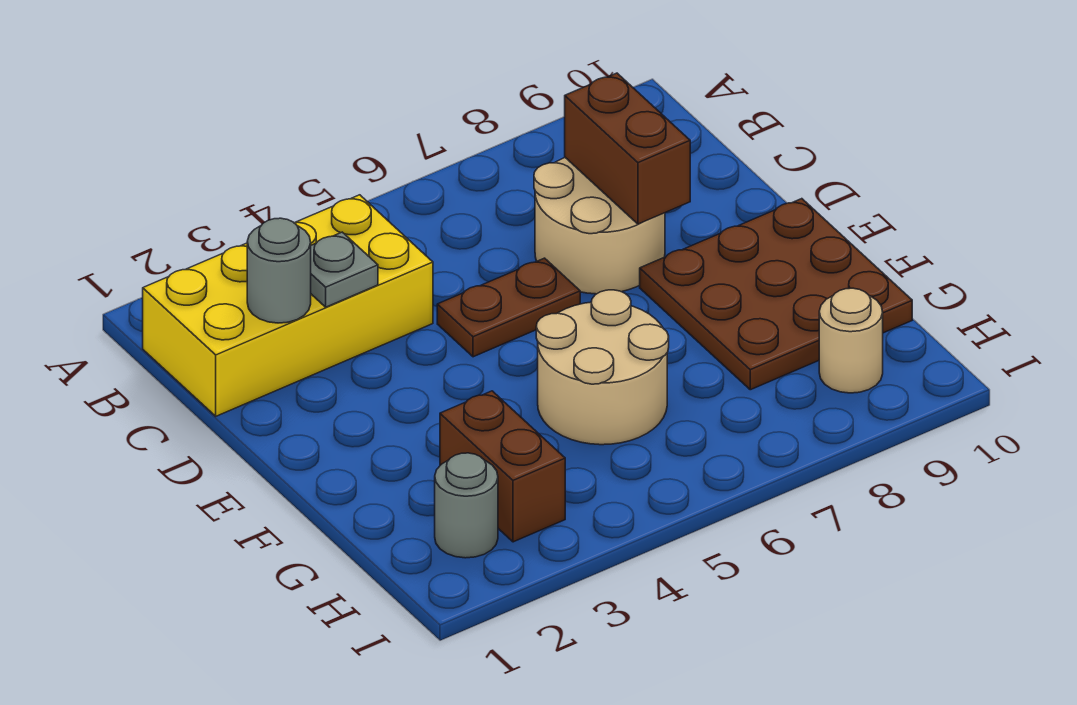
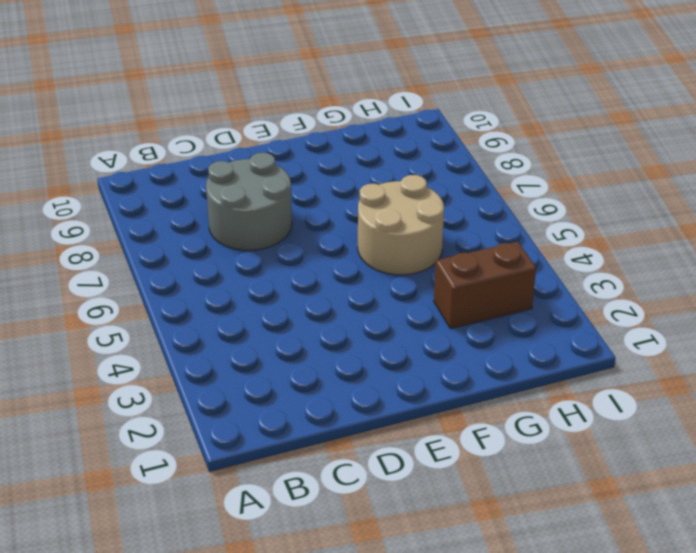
grey 2x2 round brick [206,153,292,250] -> tan 2x2 round brick [534,158,665,294]
none -> yellow 2x4 brick [143,195,433,416]
none -> brown 1x2 plate [437,258,580,357]

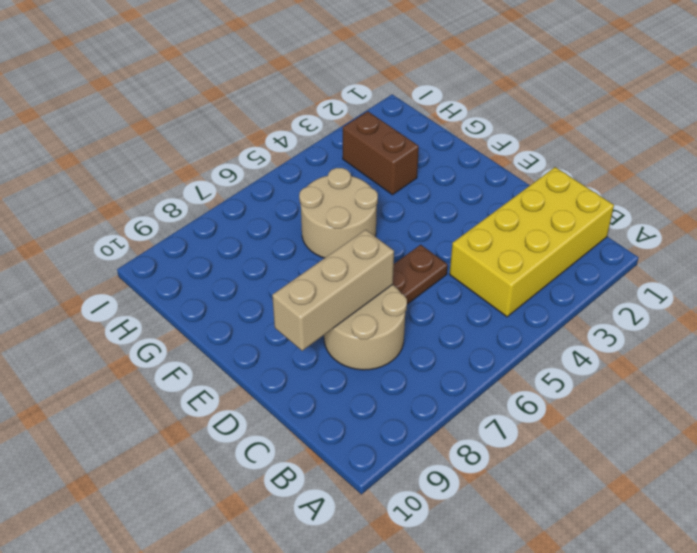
tan 1x3 brick [272,230,394,351] -> brown 1x2 brick [565,73,690,224]
none -> brown 3x3 plate [640,199,912,390]
none -> grey 1x1 round brick [435,453,498,558]

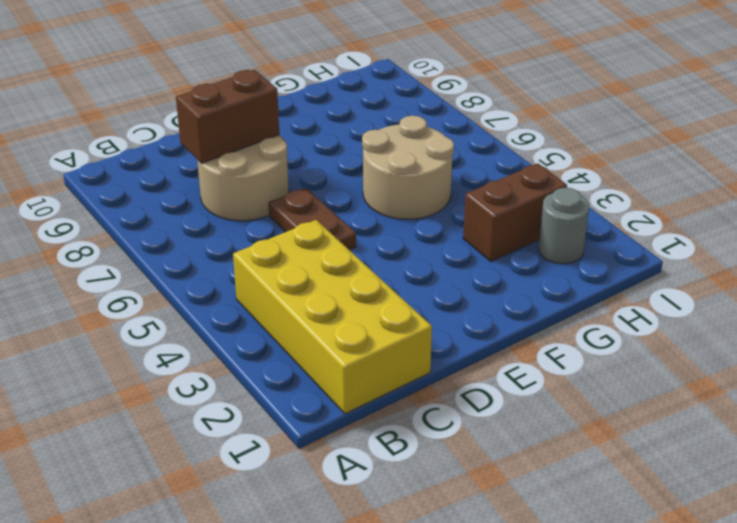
none -> brown 3x3 plate [640,199,912,390]
none -> tan 1x1 round brick [819,288,883,393]

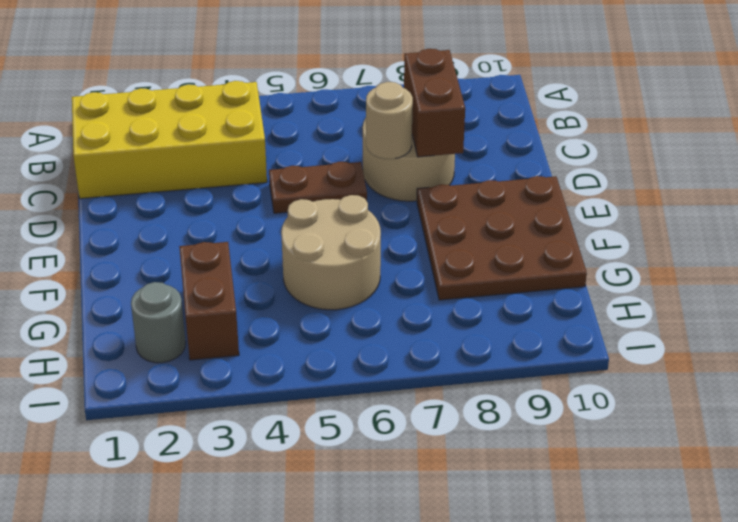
tan 1x1 round brick [366,82,413,159] -> tan 1x1 round brick moved to [819,288,883,393]
none -> grey 1x1 round brick [247,218,311,323]
none -> grey 1x1 plate [311,232,378,307]

